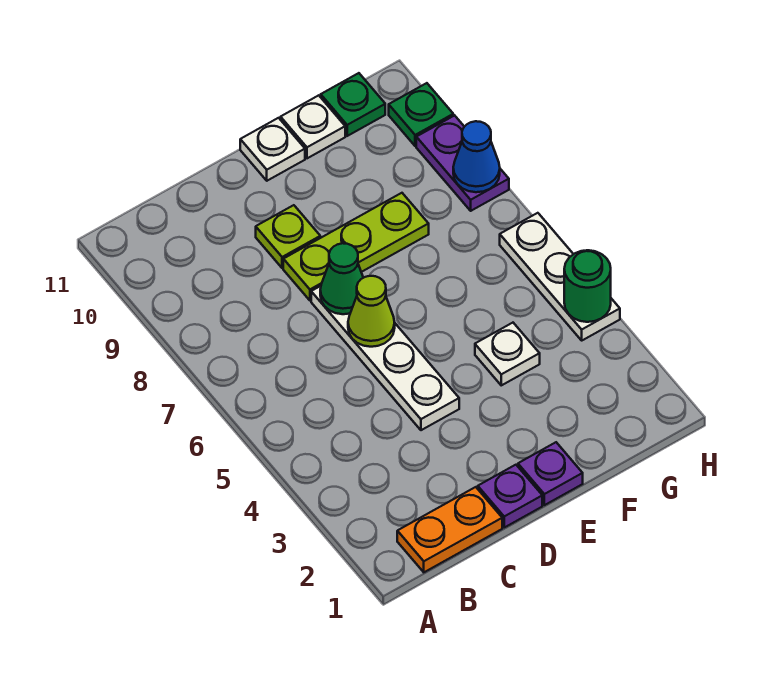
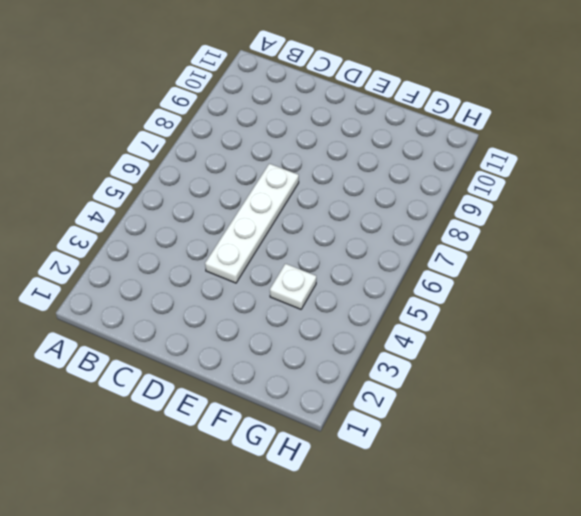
none -> orange 1x2 plate [397,487,502,572]
none -> purple 1x1 plate [478,465,542,527]
none -> lime 1x3 plate [283,193,429,300]

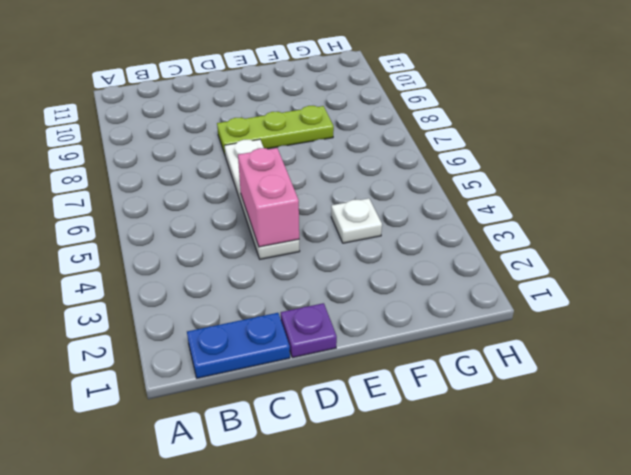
blue 1x2 plate [187,313,290,378] -> orange 1x2 plate [397,487,502,572]
pink 1x2 brick [238,148,299,247] -> none
none -> lime 1x1 plate [256,205,320,268]
none -> purple 1x1 plate [518,442,583,505]
none -> white 1x1 plate [240,118,305,181]

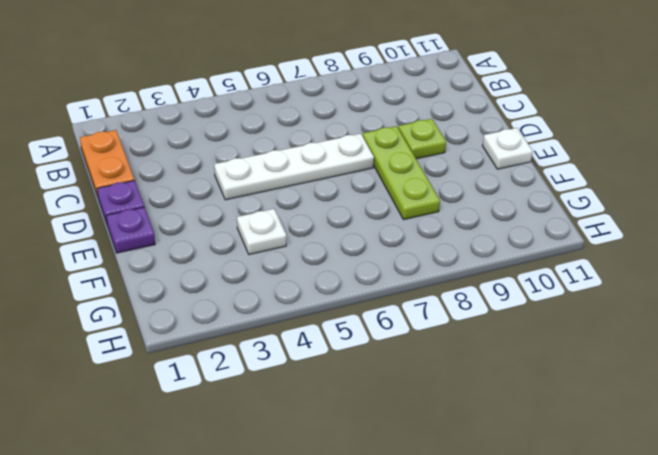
none -> white 1x1 plate [281,95,345,158]
none -> green 1x1 plate [321,73,385,136]
none -> white 1x3 plate [500,213,620,340]

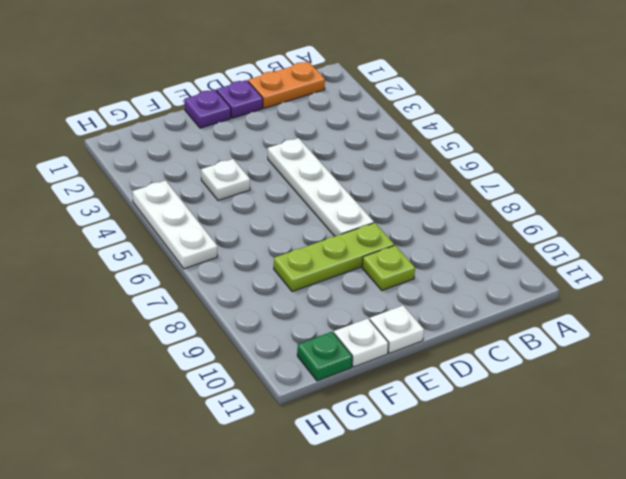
none -> purple 1x2 plate [416,115,509,211]
none -> green 1x1 plate [389,83,453,146]
none -> lime 1x1 cone [348,276,395,347]

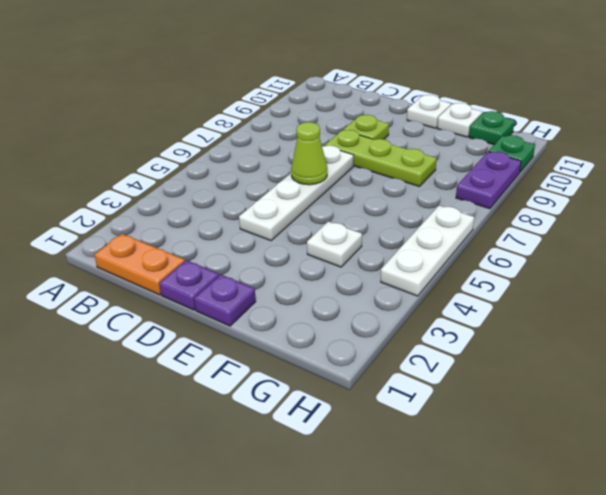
none -> green 1x1 cone [320,243,363,314]
none -> green 1x1 round brick [564,250,611,322]
none -> blue 1x1 cone [453,121,500,192]

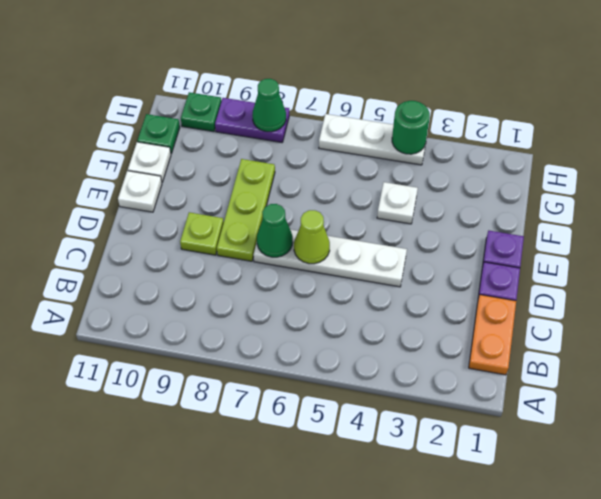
green 1x1 cone [252,79,286,132] -> blue 1x1 cone [453,121,500,192]

